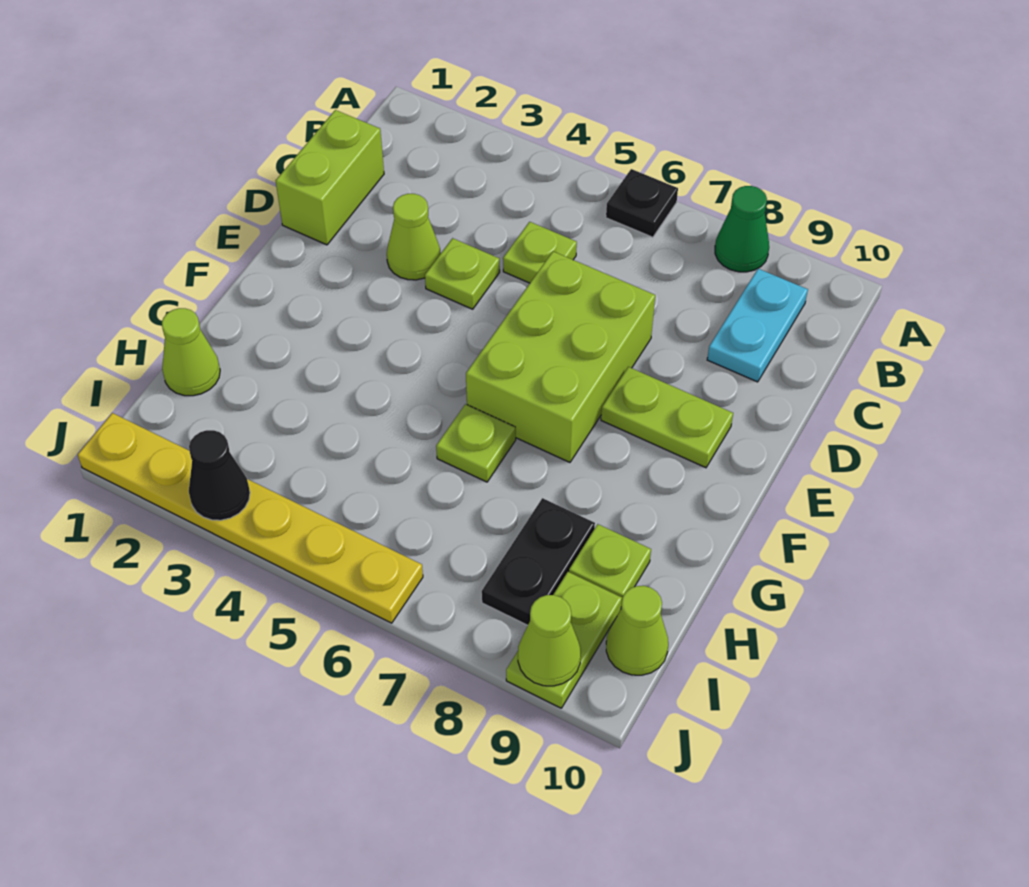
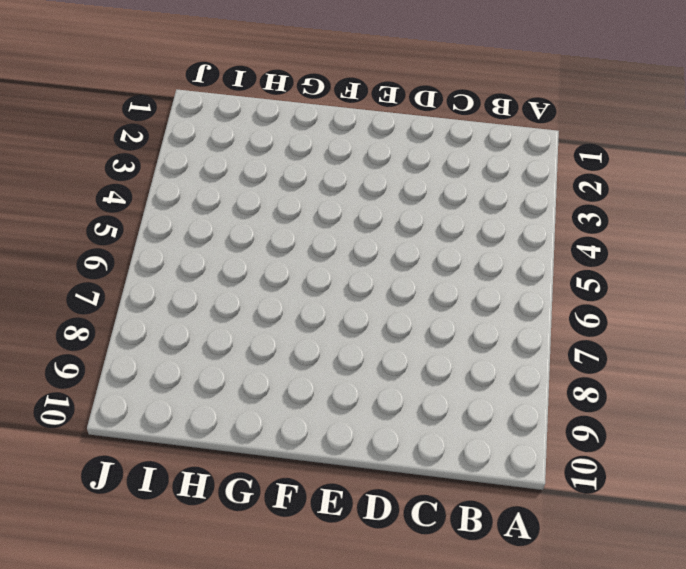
none -> black 1x1 plate [606,169,678,237]
none -> green 1x1 cone [715,186,769,272]
none -> cyan 1x2 plate [707,269,808,382]

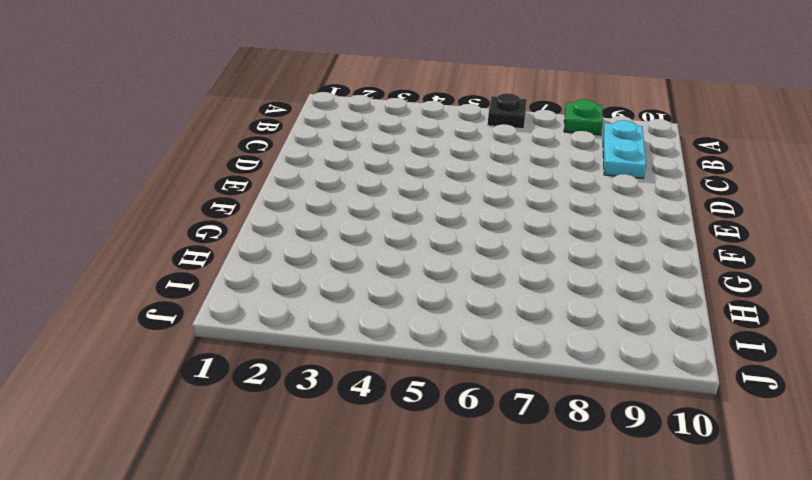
green 1x1 plate [564,99,603,135] -> green 1x1 cone [715,186,769,272]
none -> lime 1x2 brick [276,110,384,245]
none -> lime 1x1 plate [503,222,577,283]
none -> lime 1x1 cone [387,194,441,280]

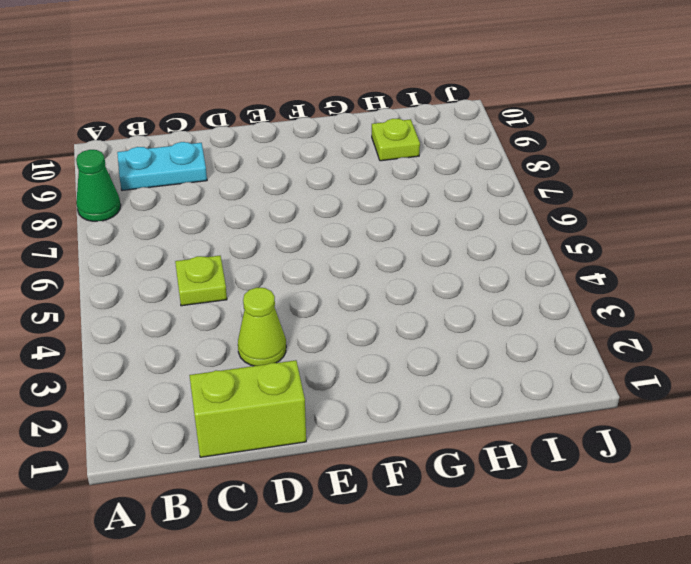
none -> black 1x1 plate [606,169,678,237]
none -> lime 1x1 plate [425,238,500,309]
none -> lime 2x3 brick [466,252,655,462]

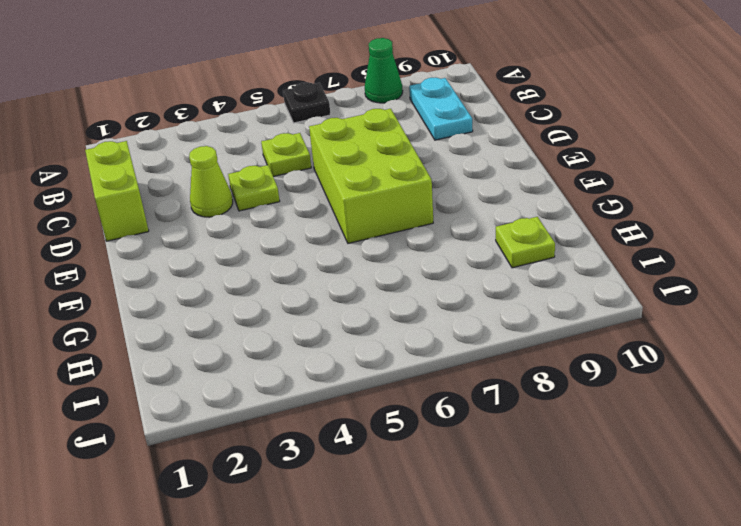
none -> lime 1x2 plate [601,367,733,468]
none -> lime 1x1 plate [436,404,516,482]
none -> lime 1x1 cone [162,308,220,396]

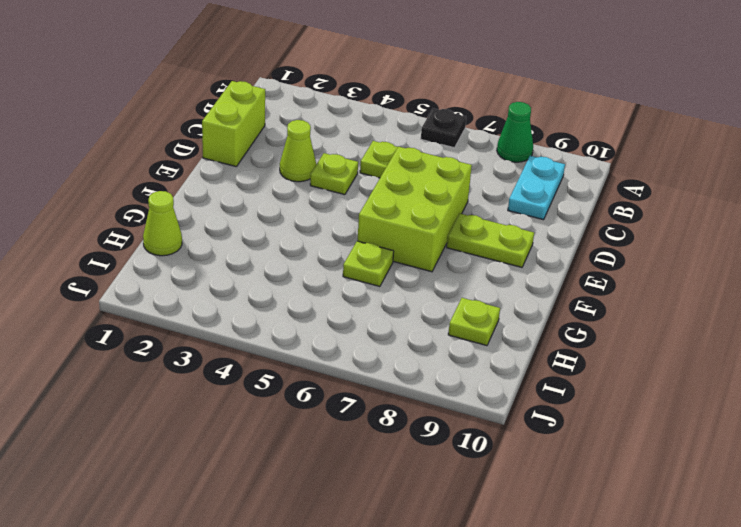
none -> black 1x2 plate [482,498,595,625]
none -> lime 1x2 plate [506,572,622,708]
none -> lime 1x1 cone [606,586,668,675]

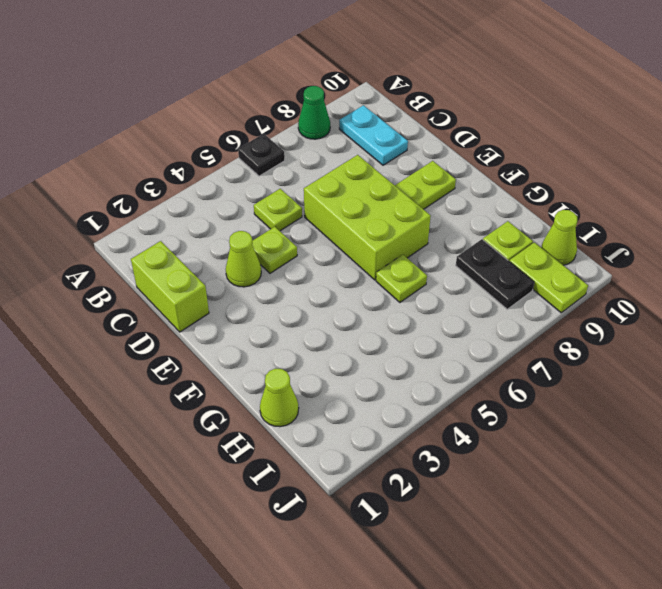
none -> yellow 1x6 plate [78,413,423,623]
none -> black 1x1 cone [189,430,250,520]
none -> lime 1x1 cone [518,595,581,686]

